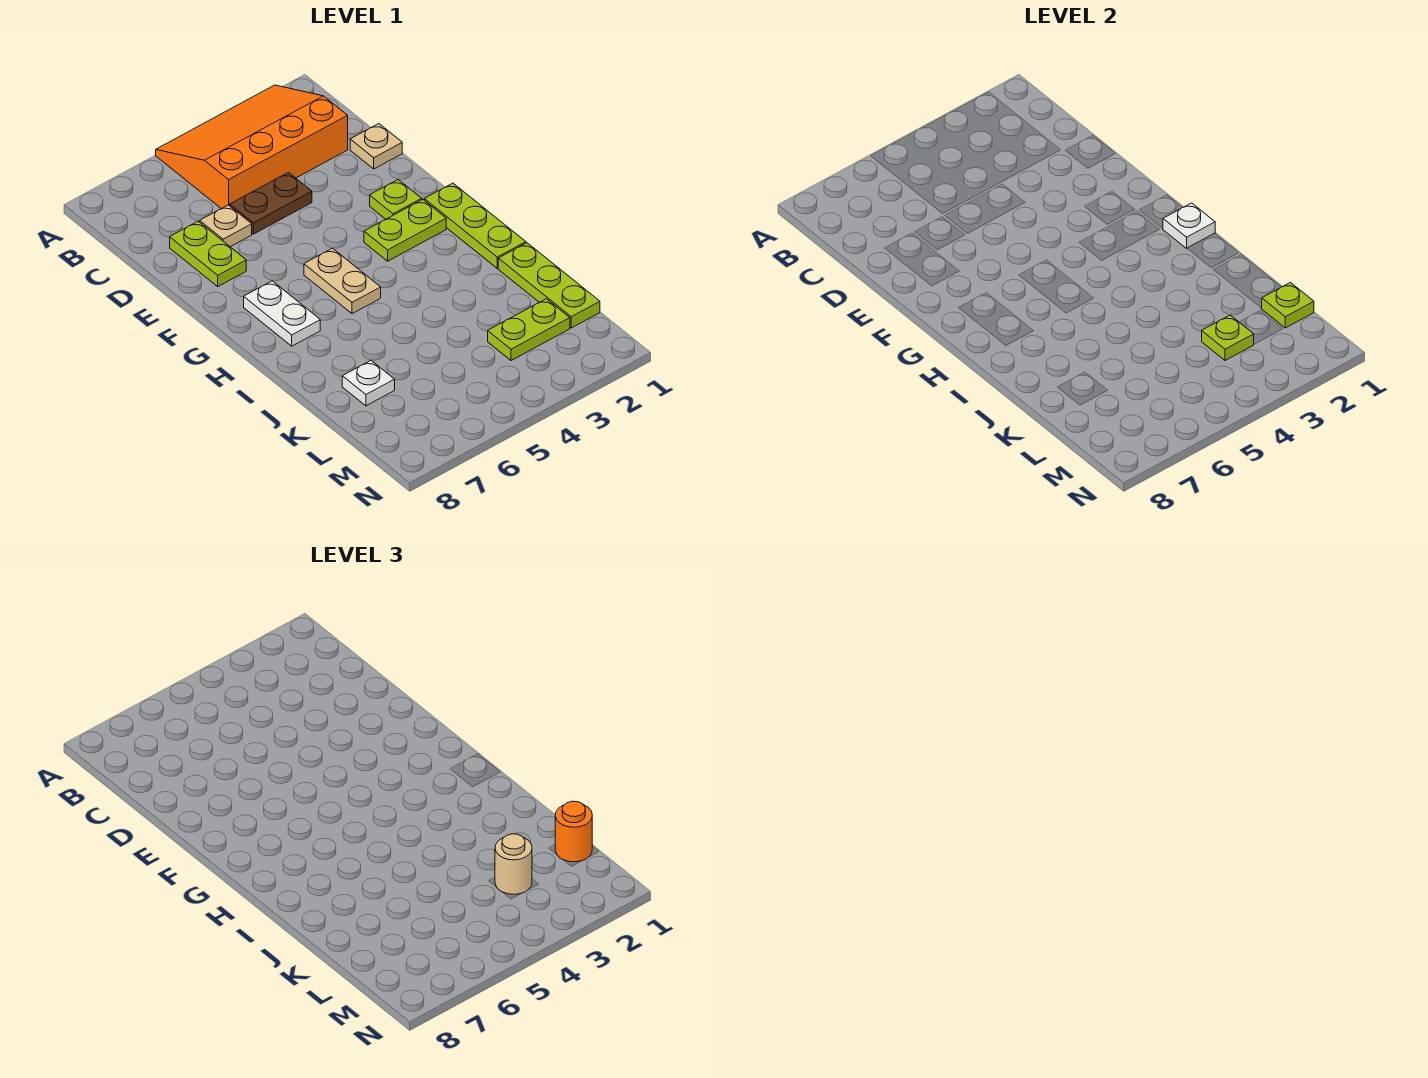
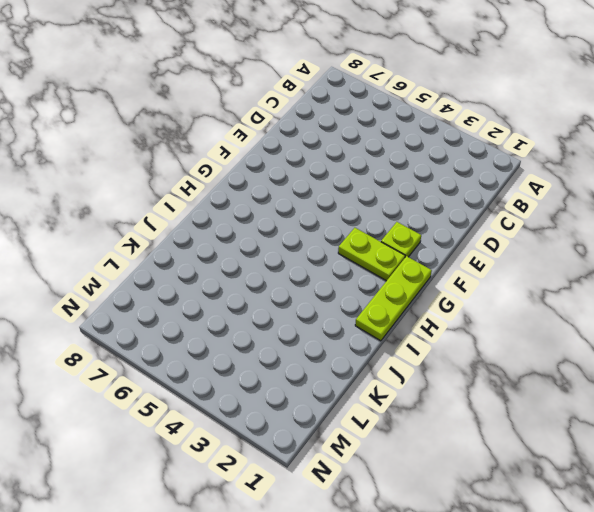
none -> orange 3x4 slope [156,85,348,209]
none -> tan 1x1 plate [350,124,402,169]
none -> brown 1x2 plate [230,173,312,234]

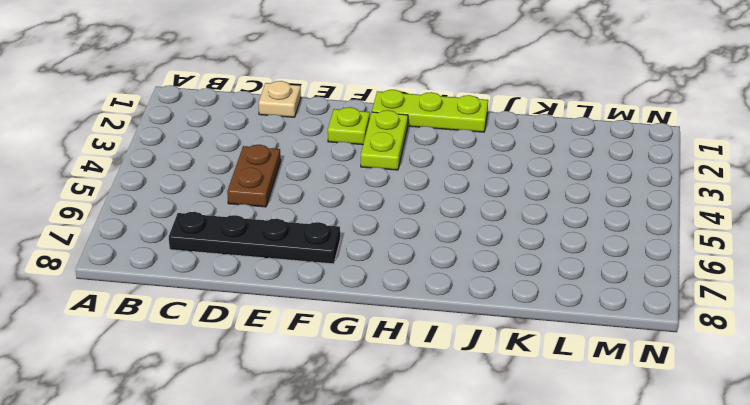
black 1x4 plate [169,212,340,264] -> lime 1x2 plate [170,221,246,286]
none -> orange 3x4 slope [156,85,348,209]
none -> tan 1x1 plate [200,205,252,247]
none -> tan 1x2 plate [304,248,381,314]

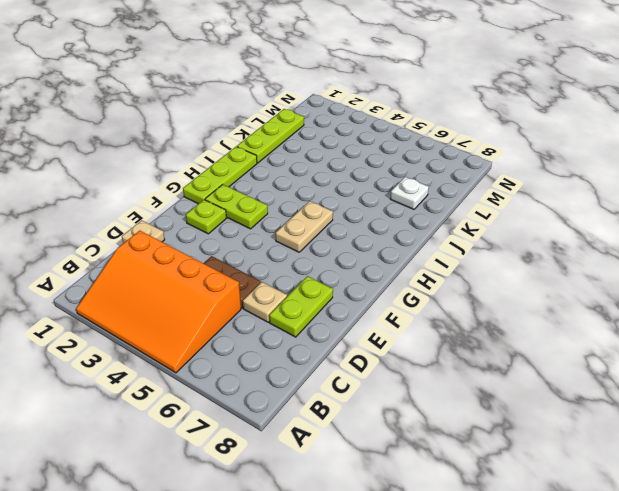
none -> white 1x2 plate [244,281,320,346]
none -> lime 1x2 plate [488,299,570,361]
none -> white 1x1 plate [1163,203,1215,248]

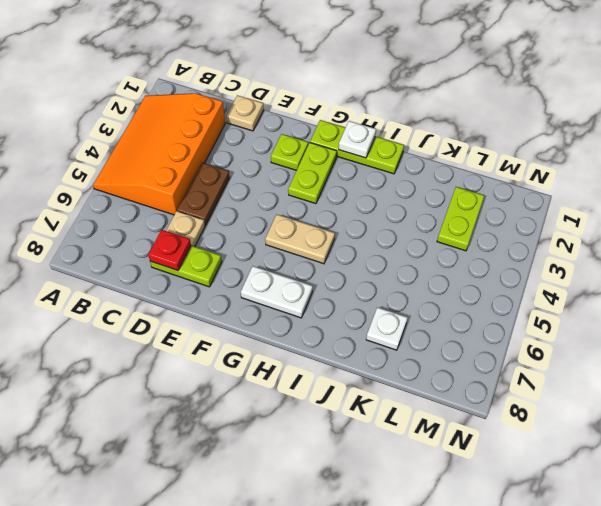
red 1x1 plate [148,230,191,270] -> none
none -> lime 1x3 plate [498,243,600,328]
none -> lime 1x1 plate [1262,283,1314,328]
none -> lime 1x1 plate [1202,315,1254,361]

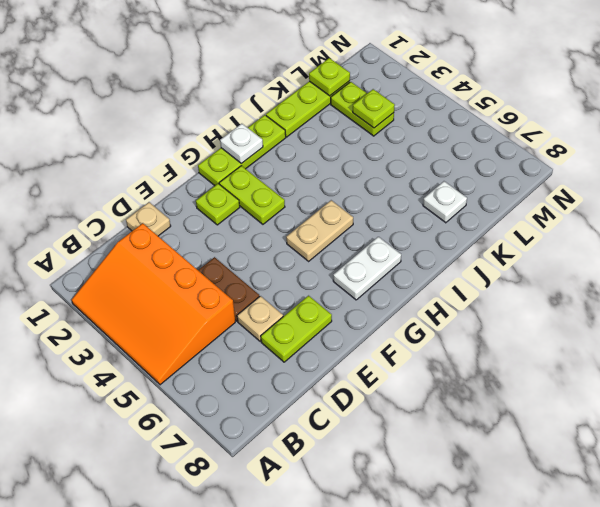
none -> orange 1x1 round brick [555,801,592,862]
none -> tan 1x1 round brick [495,834,532,894]

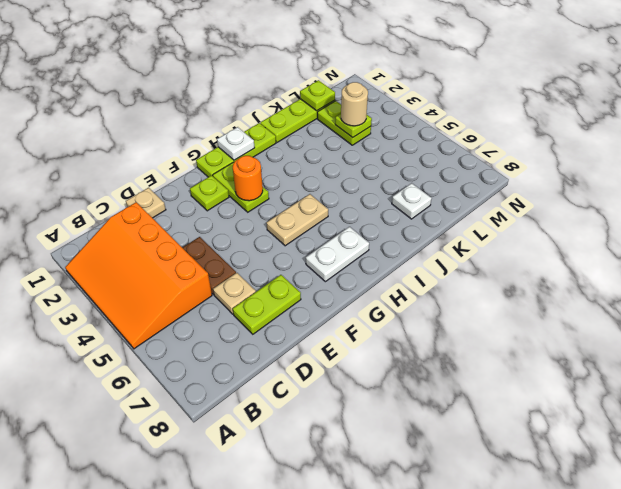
orange 1x1 round brick [233,156,263,201] -> orange 1x1 round brick moved to [555,801,592,862]

